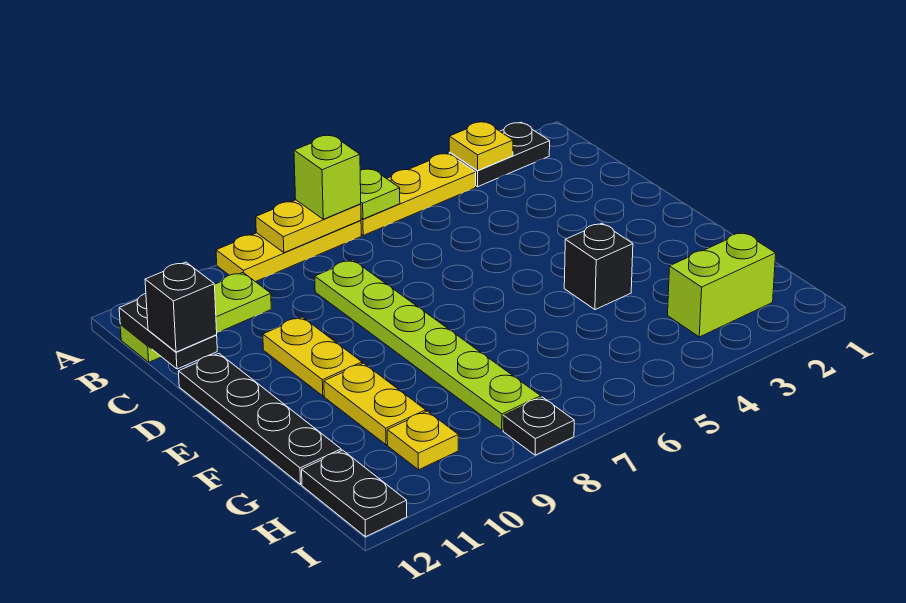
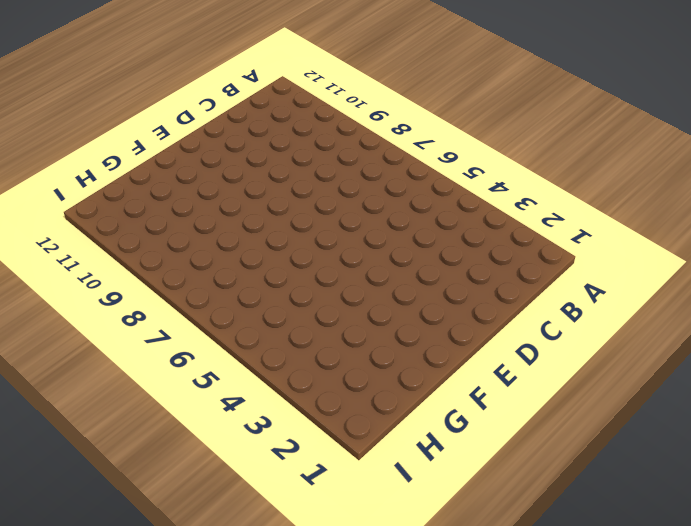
none -> black 1x2 plate [449,122,550,187]
none -> yellow 1x3 plate [361,153,476,235]
none -> yellow 1x3 plate [216,220,361,282]

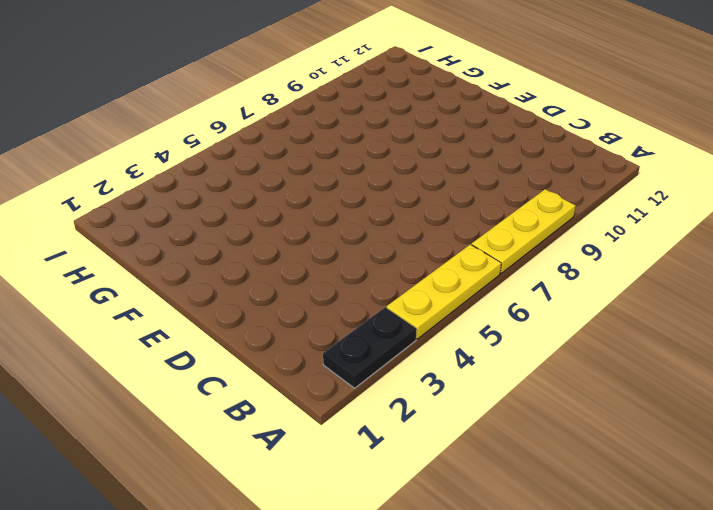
none -> lime 1x3 plate [120,273,271,362]
none -> lime 1x6 plate [315,260,541,430]
none -> yellow 1x2 plate [263,317,362,396]

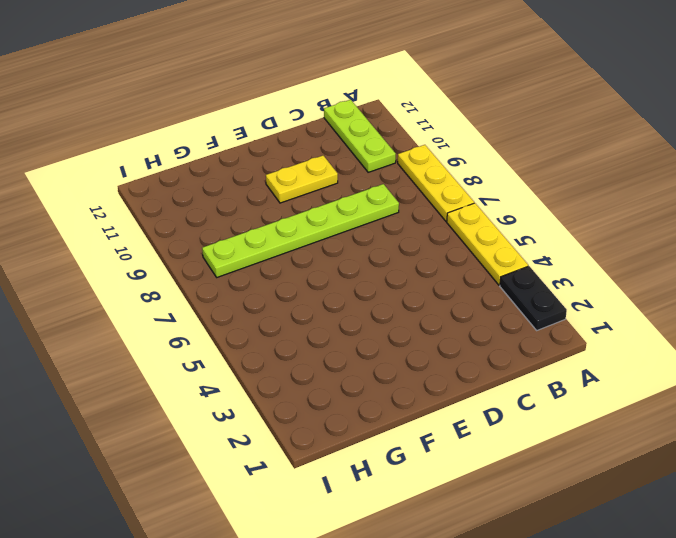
none -> black 1x4 plate [178,353,341,484]
none -> black 1x1 brick [564,223,633,310]
none -> yellow 1x2 plate [324,363,426,445]

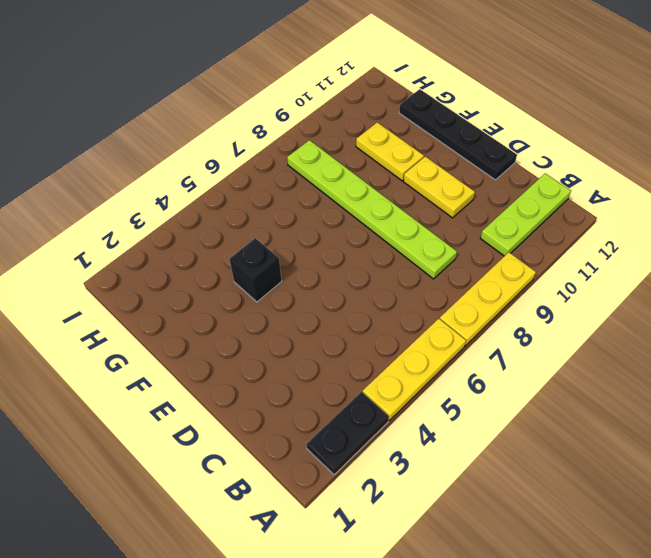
none -> lime 1x2 brick [668,232,776,337]
none -> yellow 1x1 plate [387,411,458,470]
none -> black 1x2 plate [302,450,407,537]

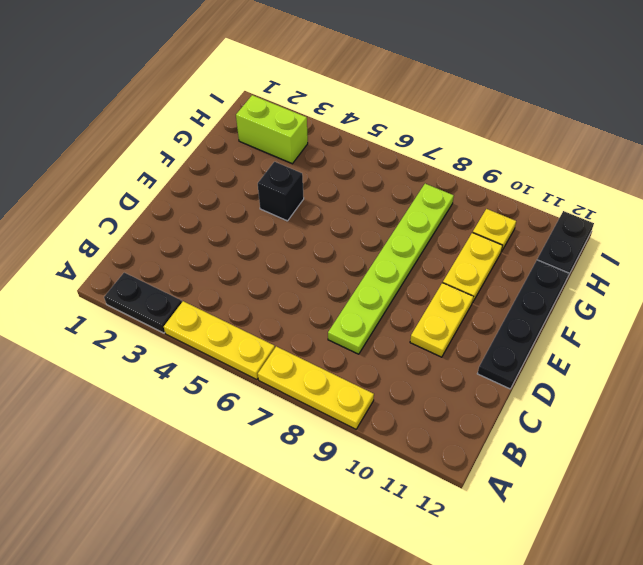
none -> lime 1x3 plate [120,273,271,362]
none -> black 1x1 plate [503,397,574,455]
none -> yellow 1x1 plate [449,122,513,171]

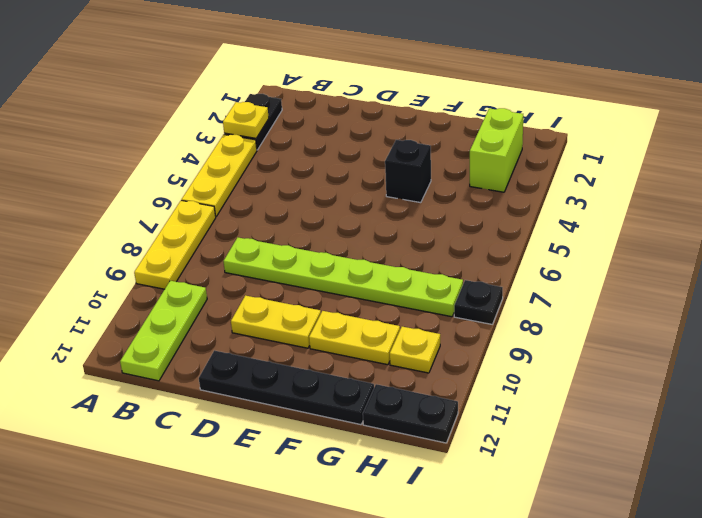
none -> lime 1x1 plate [360,169,400,219]
none -> yellow 1x2 plate [256,200,361,253]
none -> black 1x2 plate [119,294,217,369]

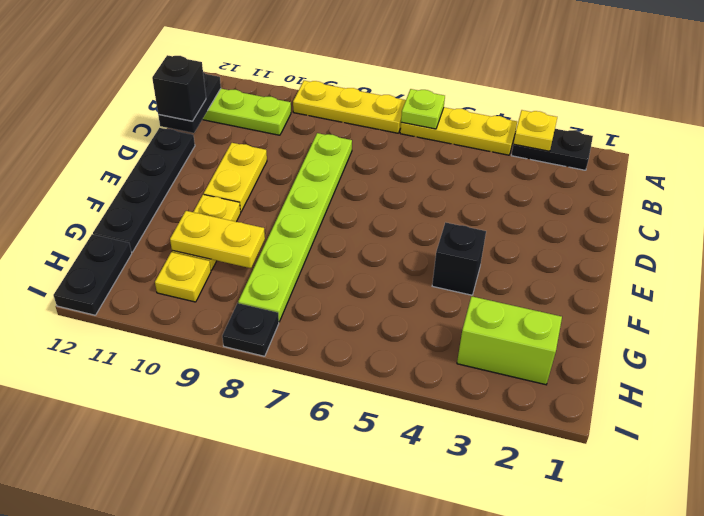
yellow 1x2 plate [170,211,265,268] -> yellow 1x2 plate moved to [256,200,361,253]
none -> lime 1x1 brick [294,135,361,219]

